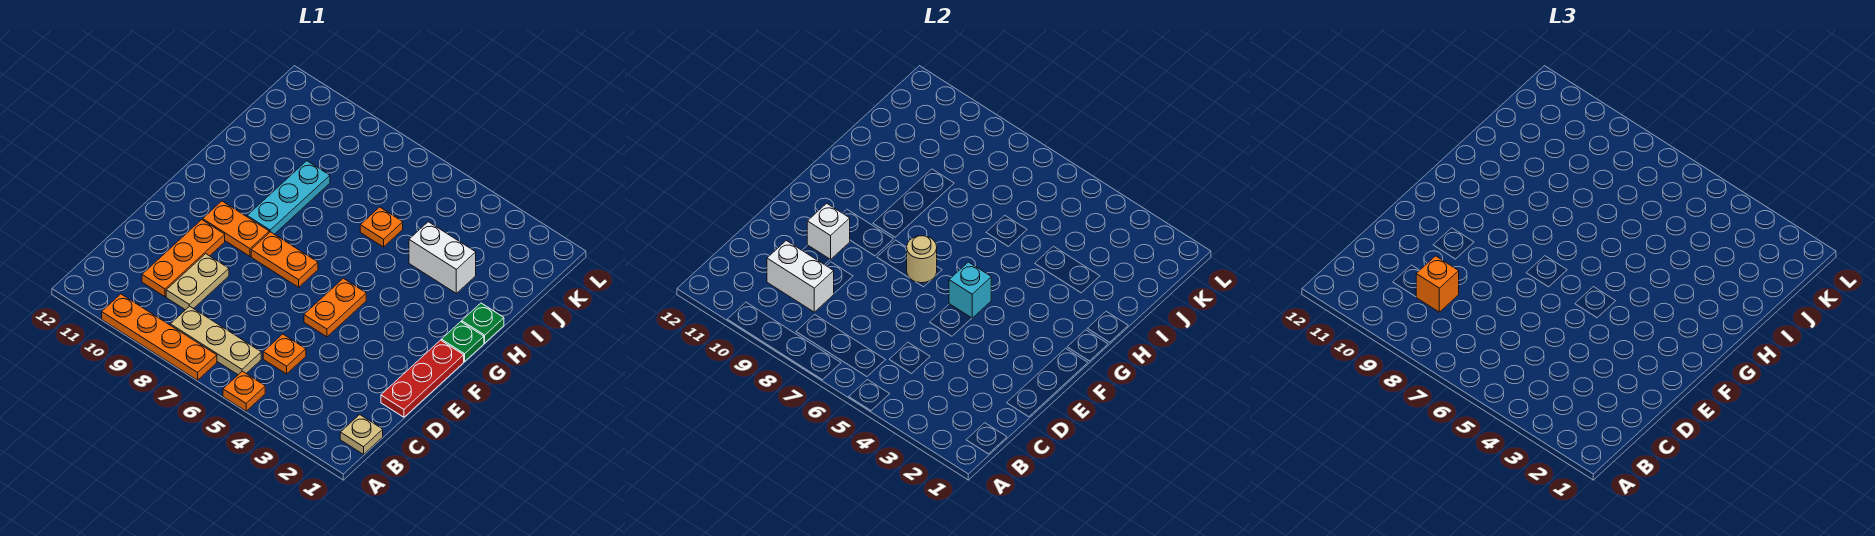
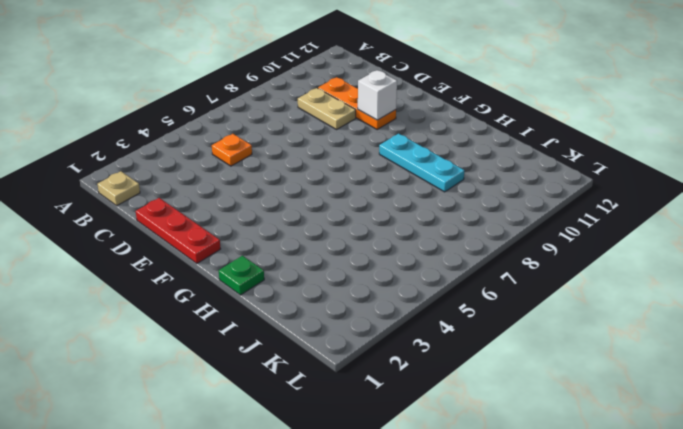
none -> orange 1x1 plate [223,371,265,411]
none -> orange 1x4 plate [102,294,217,380]
none -> tan 1x3 plate [170,306,261,375]

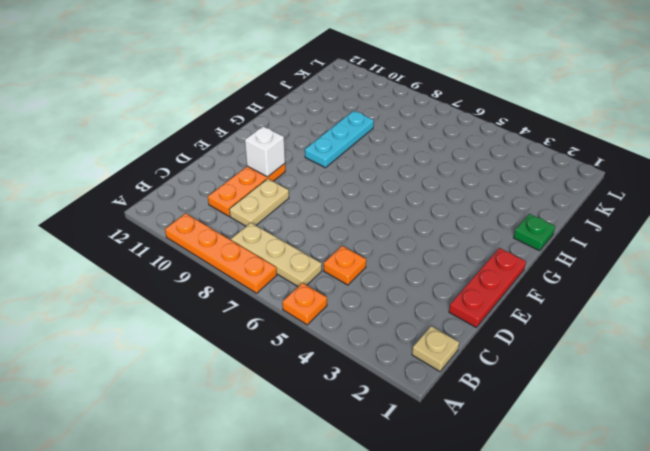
none -> orange 1x2 plate [304,278,366,337]
none -> orange 1x2 plate [251,232,318,287]
none -> orange 1x2 plate [203,201,269,256]

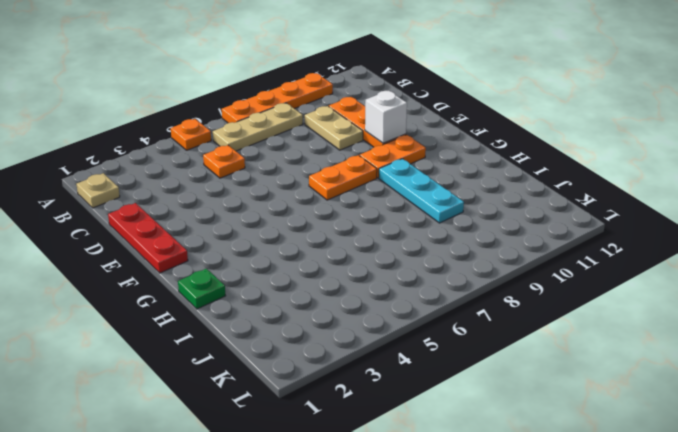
none -> orange 1x2 plate [304,278,366,337]
none -> green 1x1 plate [441,322,484,362]
none -> white 1x2 brick [409,222,476,293]

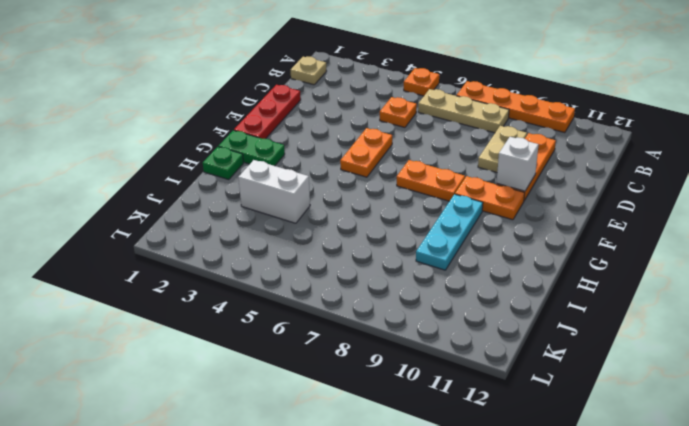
green 1x2 plate [219,130,285,166] -> green 1x1 plate [441,322,484,362]
none -> orange 1x1 plate [360,207,403,247]
none -> white 1x2 brick [767,241,834,312]
none -> cyan 1x1 brick [949,262,991,318]

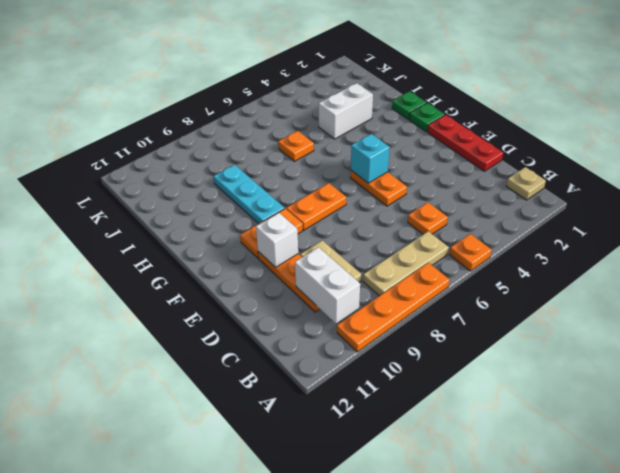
white 1x2 brick [295,247,360,324] -> white 1x2 brick turned to [767,241,834,312]
none -> tan 1x1 round brick [907,236,937,283]
none -> orange 1x1 brick [1416,256,1459,312]

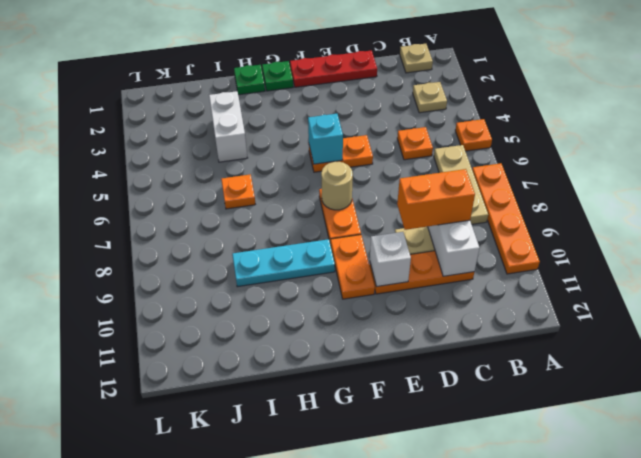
tan 1x1 plate [413,82,447,113] -> none
orange 1x2 brick [397,169,475,230] -> orange 1x1 brick [1416,256,1459,312]

